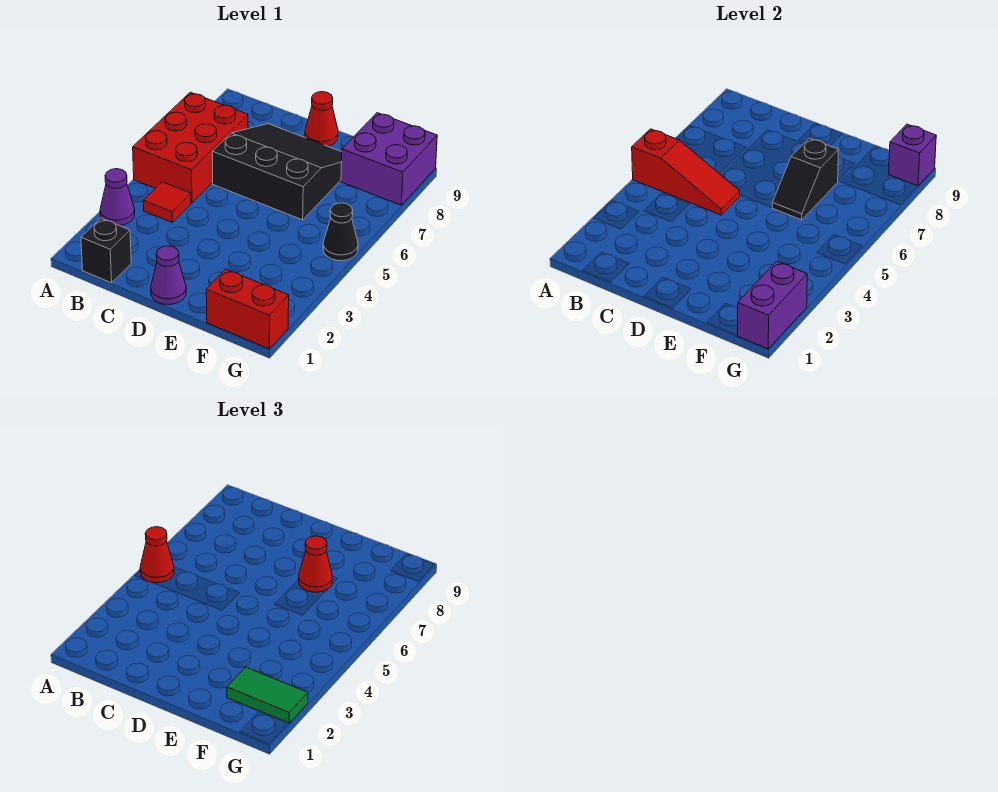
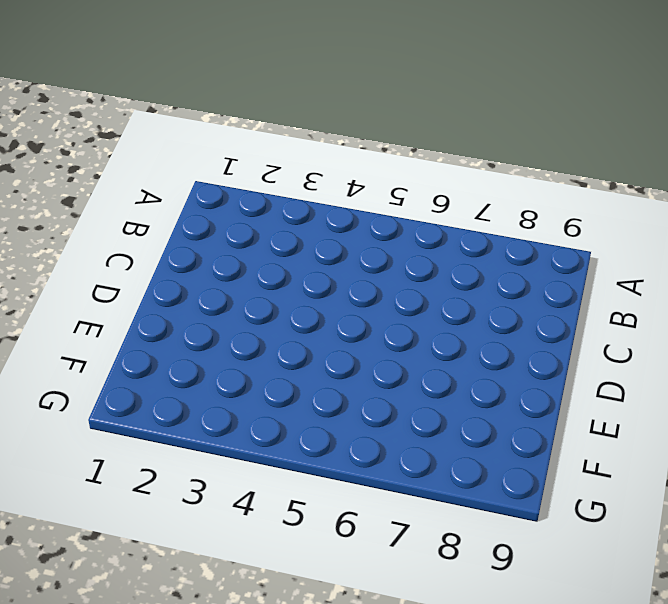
none -> purple 1x1 cone [100,169,135,226]
none -> red 2x3 brick [133,92,248,203]
none -> black 1x1 brick [81,218,131,283]

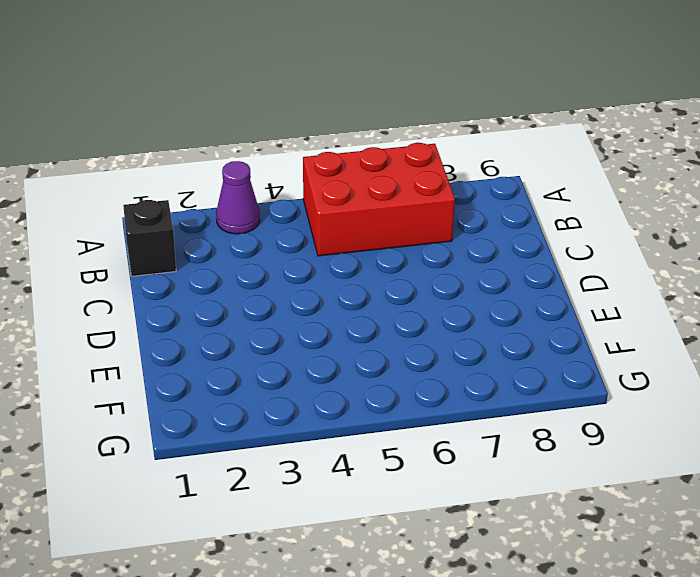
none -> red 1x1 tile [143,182,191,222]
none -> black 3x3 slope [212,124,342,220]
none -> purple 1x1 cone [151,246,186,305]

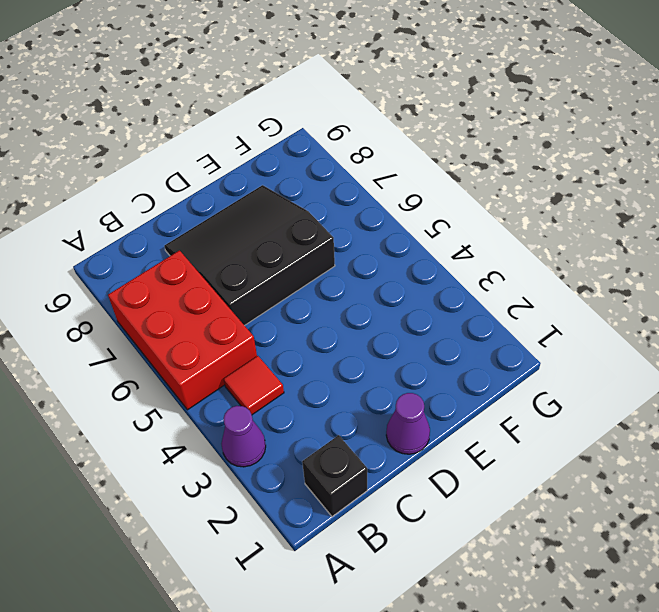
none -> red 1x1 cone [305,92,338,146]
none -> red 1x2 brick [206,269,289,349]
none -> purple 2x2 brick [341,113,437,205]

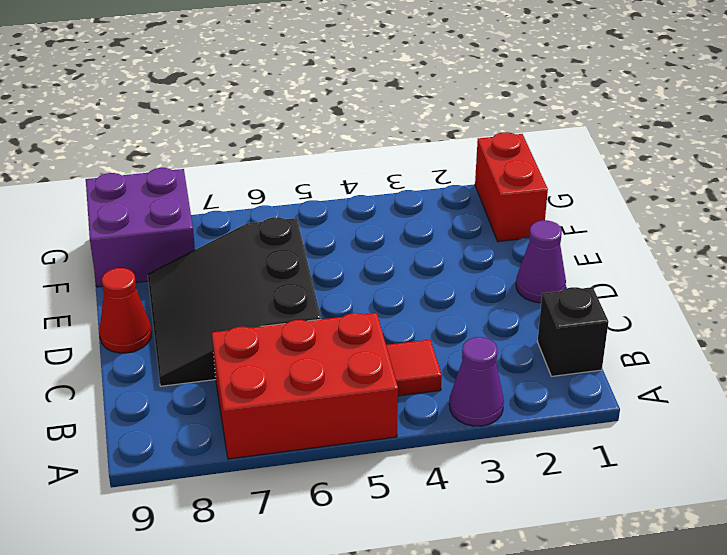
none -> black 1x1 cone [323,203,358,261]
none -> red 1x3 slope [632,129,740,215]
none -> black 1x2 slope [772,138,838,220]

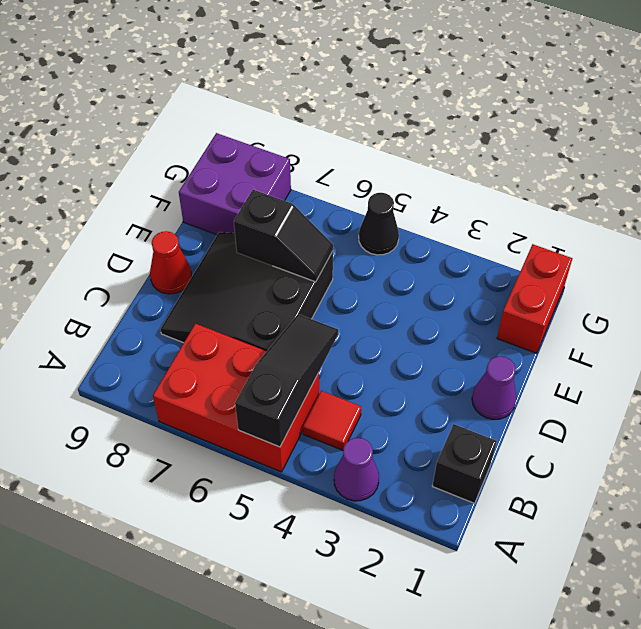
black 1x3 slope [235,314,338,447] -> red 1x3 slope [632,129,740,215]
none -> purple 1x2 brick [737,261,807,349]
none -> purple 1x1 brick [889,124,936,186]
none -> red 1x1 cone [140,527,174,583]

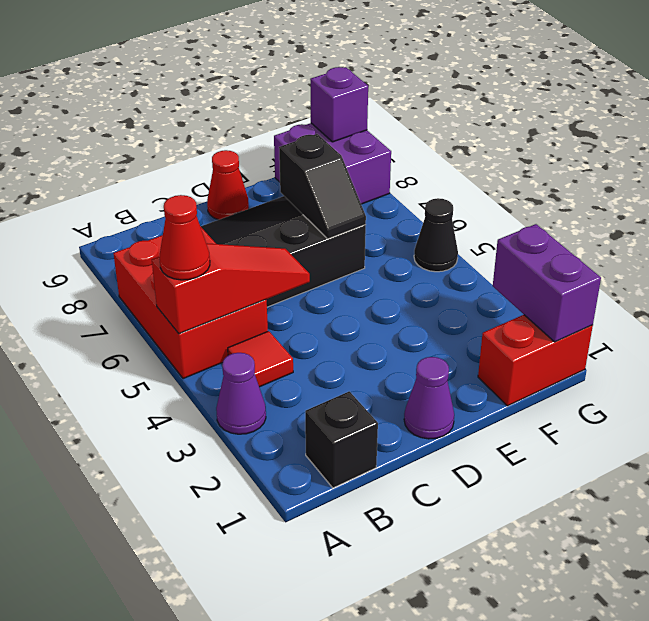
none -> red 1x1 cone [299,536,332,592]
none -> green 1x2 tile [227,667,308,723]

